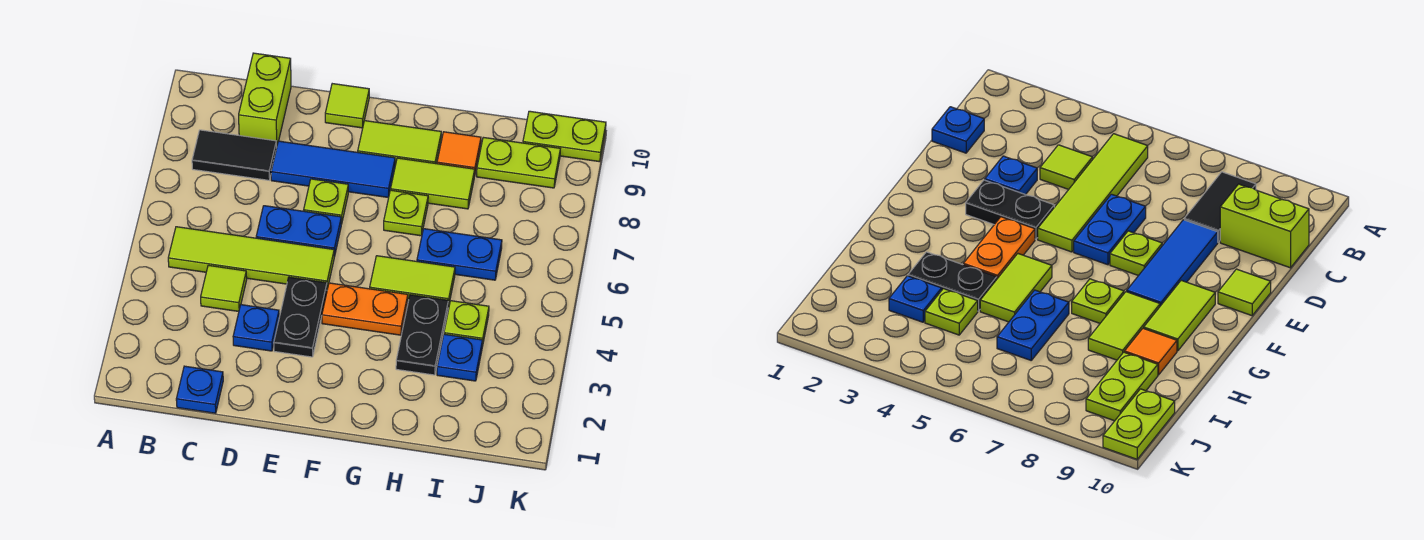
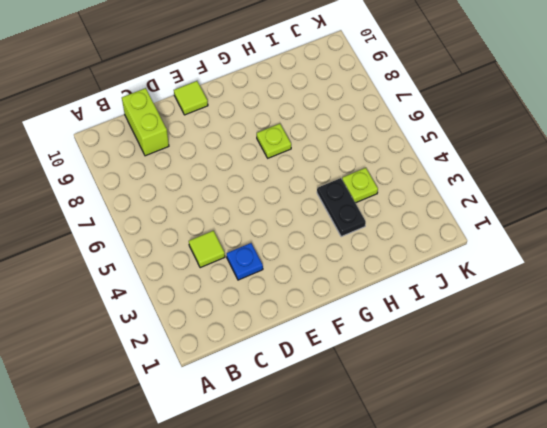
none -> lime 1x4 tile [168,227,334,289]
none -> black 1x2 tile [192,130,277,180]
none -> blue 1x1 plate [176,366,223,413]

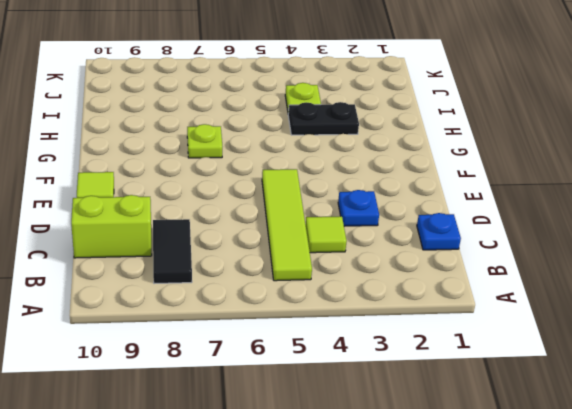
none -> blue 1x2 plate [256,206,341,257]
none -> blue 1x3 tile [271,141,395,198]
none -> black 1x2 plate [274,277,327,357]

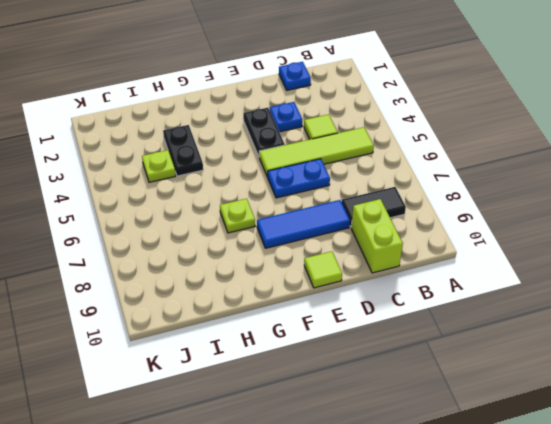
none -> lime 1x1 plate [304,179,348,224]
none -> orange 1x2 plate [322,283,408,335]
none -> lime 1x2 tile [358,121,441,165]

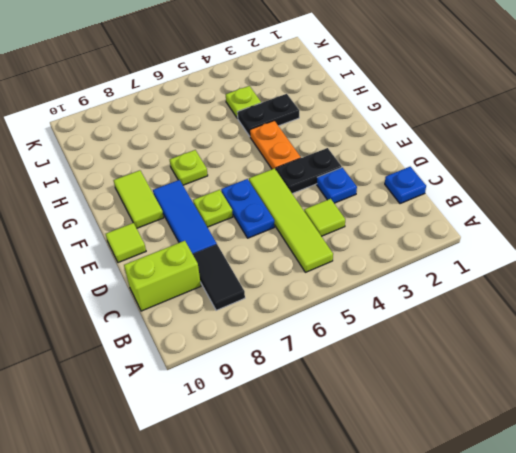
none -> lime 1x2 tile [370,256,455,306]
none -> lime 1x2 tile [391,158,475,209]
none -> blue 1x2 plate [417,229,502,280]

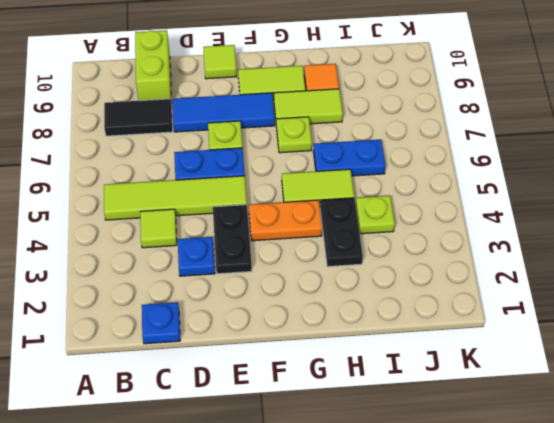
none -> blue 1x1 plate [437,334,482,381]
none -> lime 1x2 plate [477,137,560,188]
none -> lime 1x2 plate [523,111,606,162]

